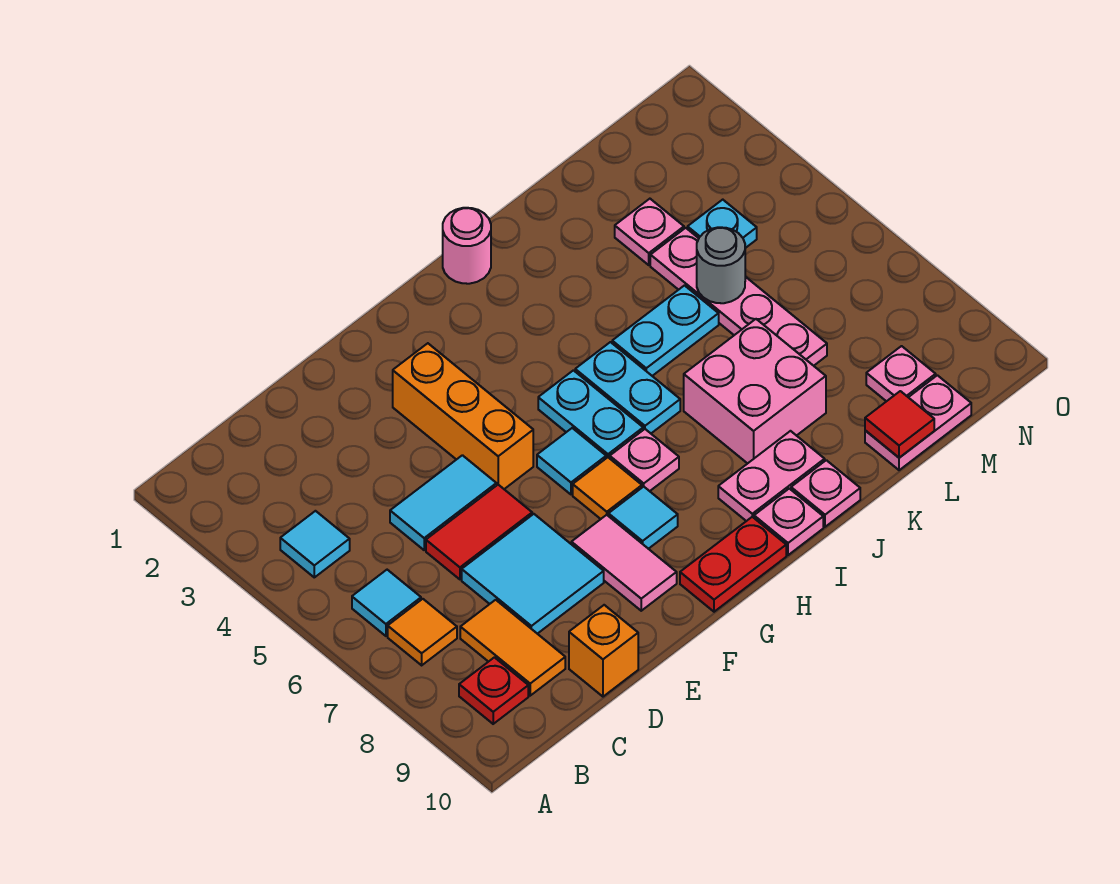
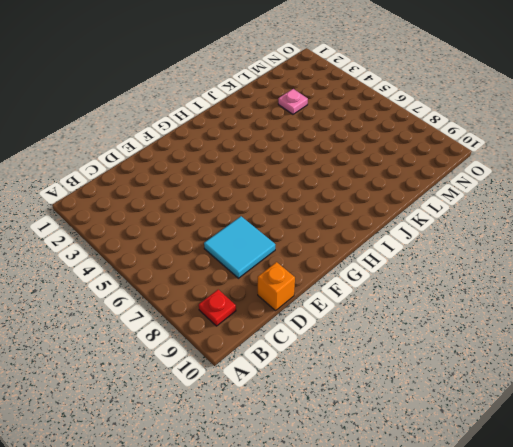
none -> cyan 1x1 tile [280,511,350,577]
none -> cyan 1x1 tile [352,570,421,636]
none -> orange 1x1 tile [388,599,457,665]
none -> orange 1x2 tile [460,600,565,696]

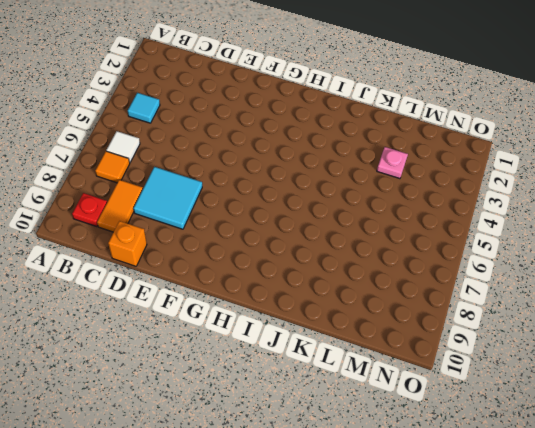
white 1x1 tile [106,131,140,163] -> cyan 1x1 tile [352,570,421,636]
none -> cyan 1x2 tile [390,455,496,550]
none -> red 1x2 tile [426,485,532,579]
none -> orange 1x3 brick [393,343,533,489]
none -> pink 1x2 tile [571,515,677,611]

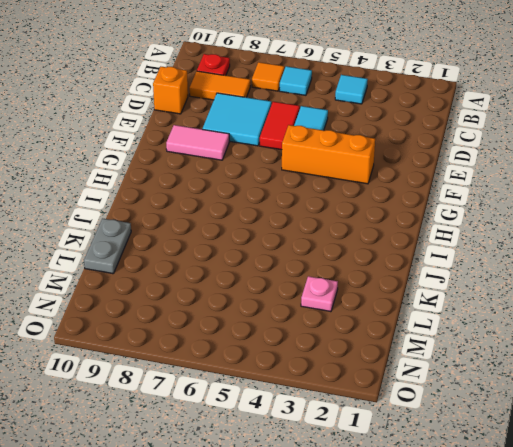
grey 1x2 plate [84,218,131,274] -> pink 1x2 plate [865,375,971,470]
none -> cyan 1x1 tile [537,428,606,494]
none -> orange 1x1 tile [573,457,642,519]
none -> cyan 1x1 tile [608,487,678,549]
none -> red 1x2 plate [680,517,786,612]

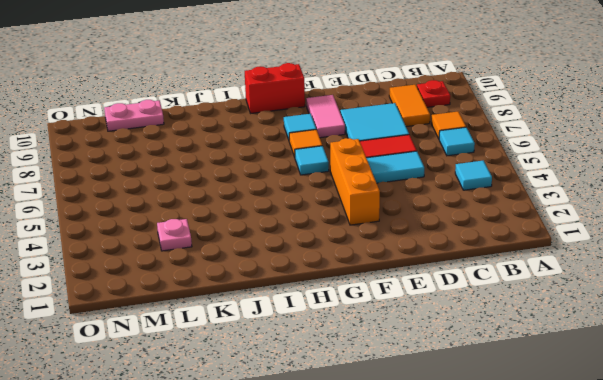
red 1x2 brick [245,63,305,113] -> red 1x2 plate [680,517,786,612]
none -> orange 1x1 brick [569,605,638,697]
none -> cyan 1x2 plate [538,370,643,458]
none -> pink 1x1 plate [610,429,679,491]
none -> pink 1x1 round brick [443,208,491,284]

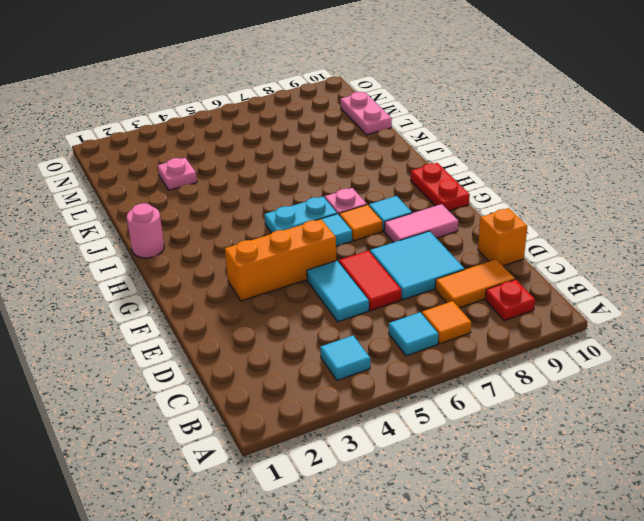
none -> cyan 1x2 plate [575,342,680,433]
none -> pink 1x2 plate [718,431,825,521]
none -> pink 1x1 plate [754,489,823,555]
none -> cyan 1x2 plate [612,286,719,376]

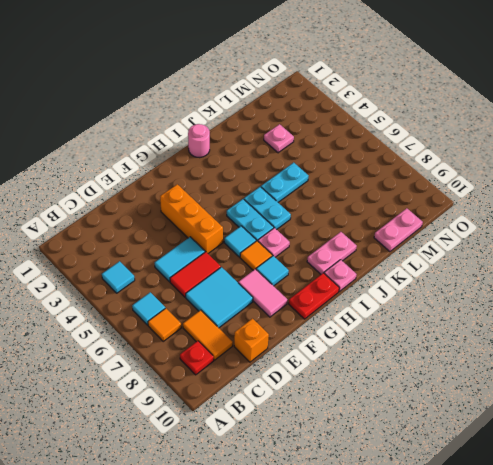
none -> pink 2x2 brick [684,319,826,464]
none -> pink 1x1 plate [791,460,860,527]
none -> pink 1x4 plate [650,228,827,366]
none -> cyan 1x1 plate [688,200,757,248]

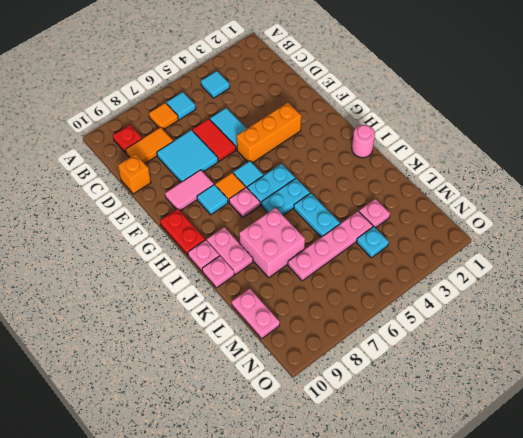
none -> pink 1x1 plate [866,346,936,401]
none -> grey 1x1 round brick [697,227,745,303]
none -> red 1x1 tile [865,391,934,458]

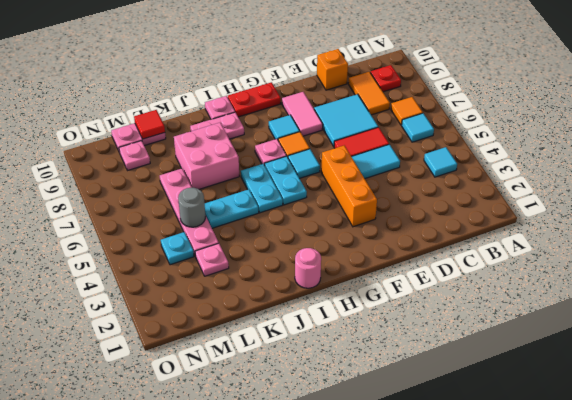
none -> pink 1x1 plate [791,460,860,527]

